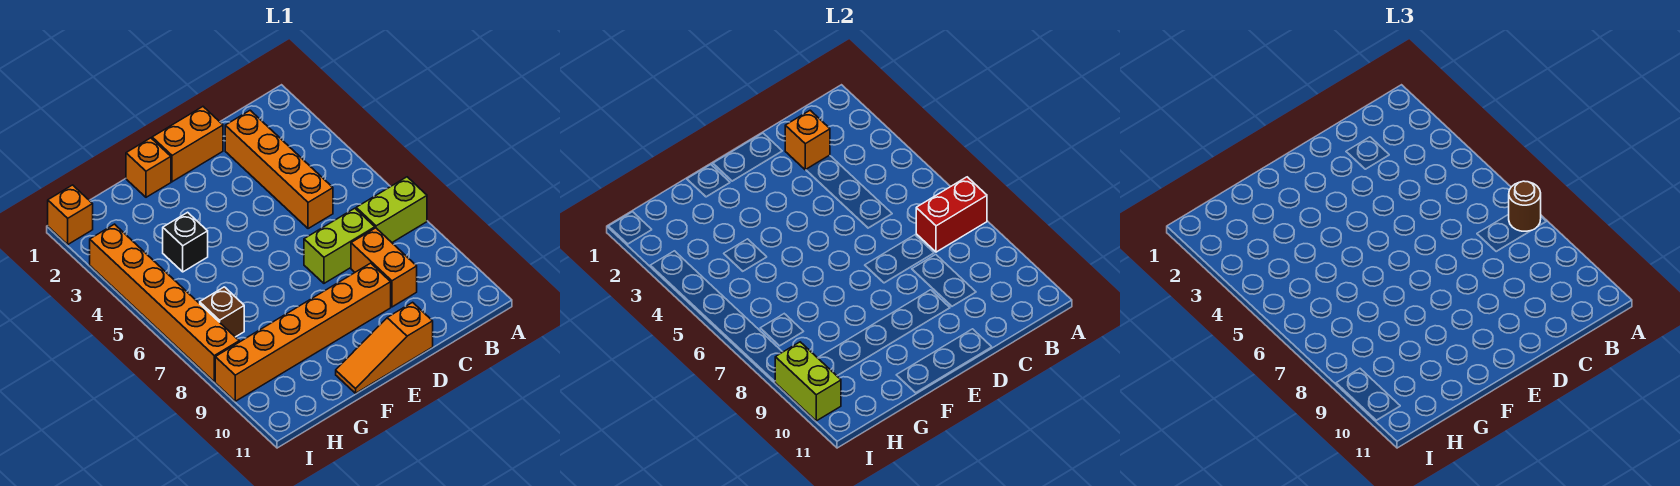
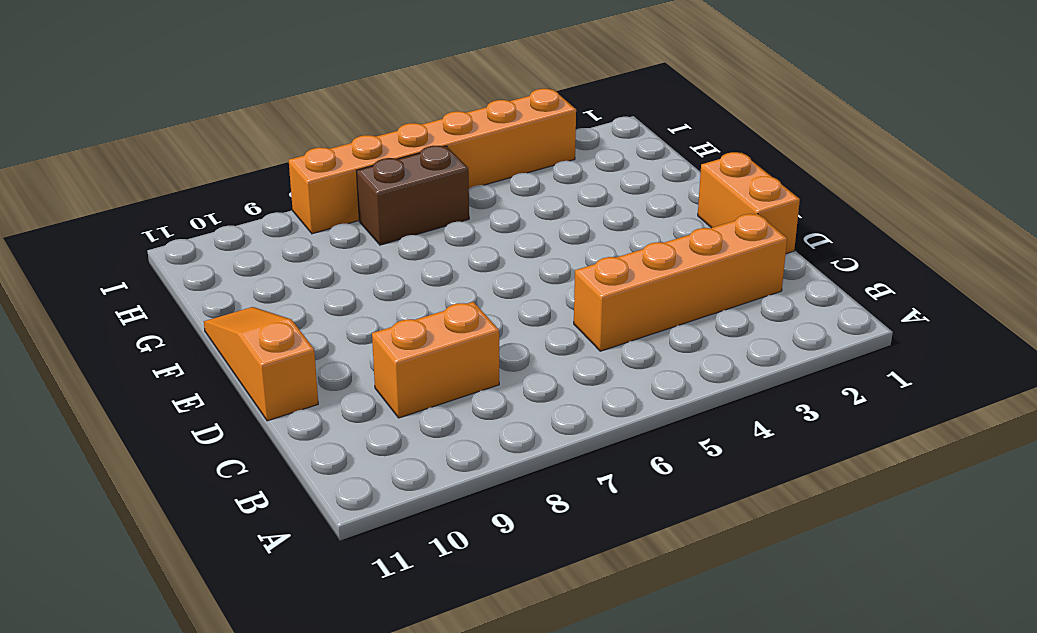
brown 1x2 brick [357,146,469,245] -> brown 1x1 brick [200,287,244,337]
none -> lime 1x2 brick [356,177,427,242]
none -> lime 1x2 brick [304,208,375,283]
none -> orange 1x6 brick [215,263,391,401]

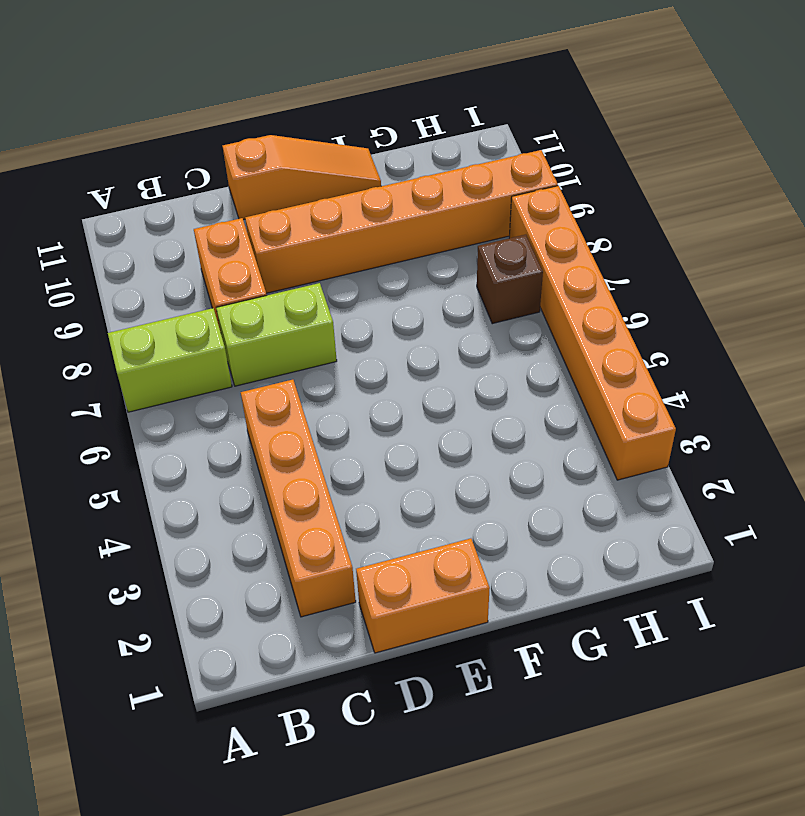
none -> orange 1x1 brick [126,138,171,197]
none -> black 1x1 brick [163,212,208,272]
none -> orange 1x1 brick [48,185,93,244]

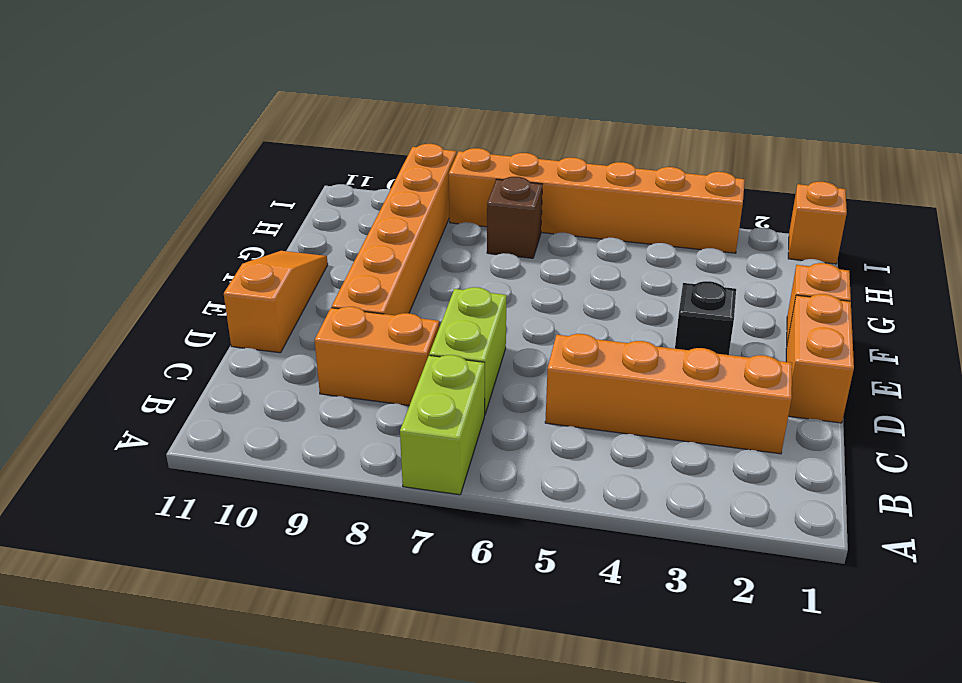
black 1x1 brick [675,281,736,355] -> black 1x1 brick moved to [163,212,208,272]
none -> red 1x2 brick [916,177,987,252]
none -> orange 1x1 brick [785,110,830,170]
none -> lime 1x2 brick [775,342,841,421]

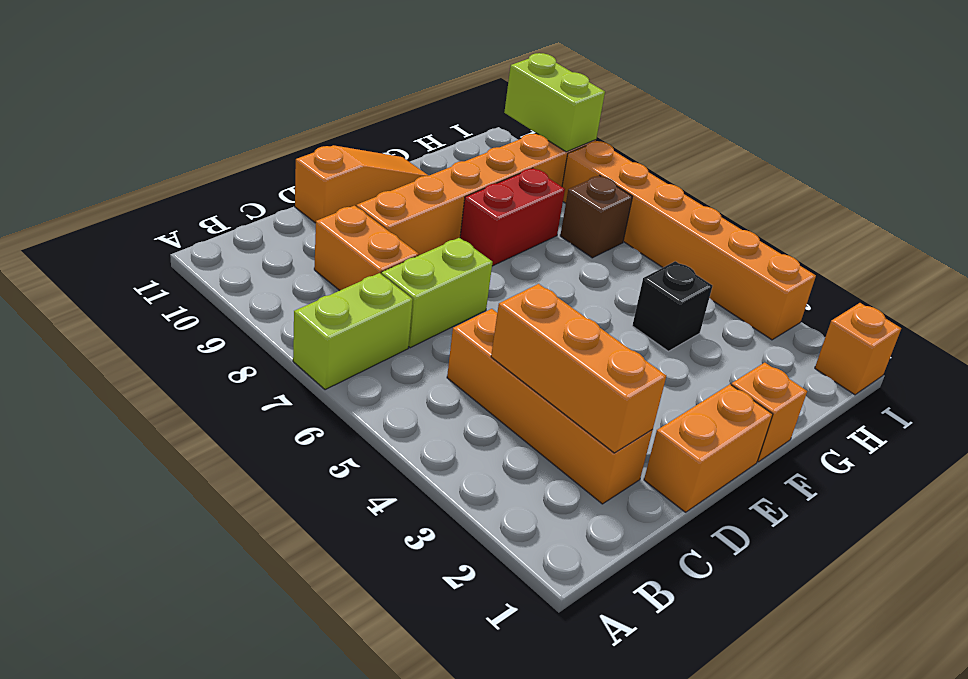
orange 1x3 brick [491,284,666,453] -> orange 1x1 brick [785,110,830,170]
red 1x2 brick [460,168,565,266] -> red 1x2 brick moved to [916,177,987,252]
none -> brown 1x1 round brick [1509,181,1541,231]

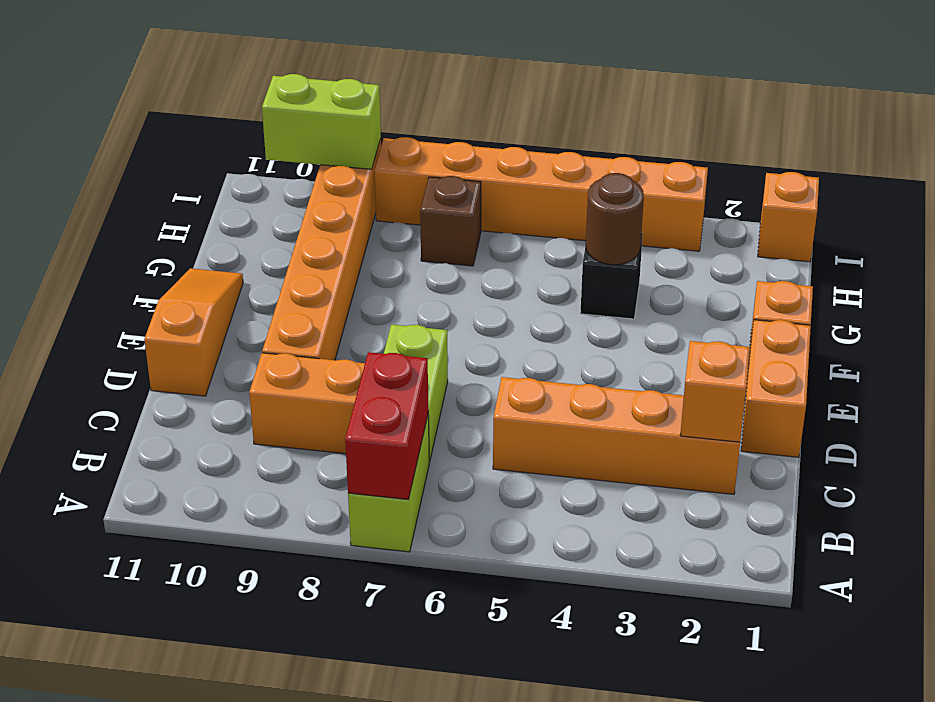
brown 1x1 round brick [586,173,644,265] -> brown 1x1 round brick moved to [1509,181,1541,231]

